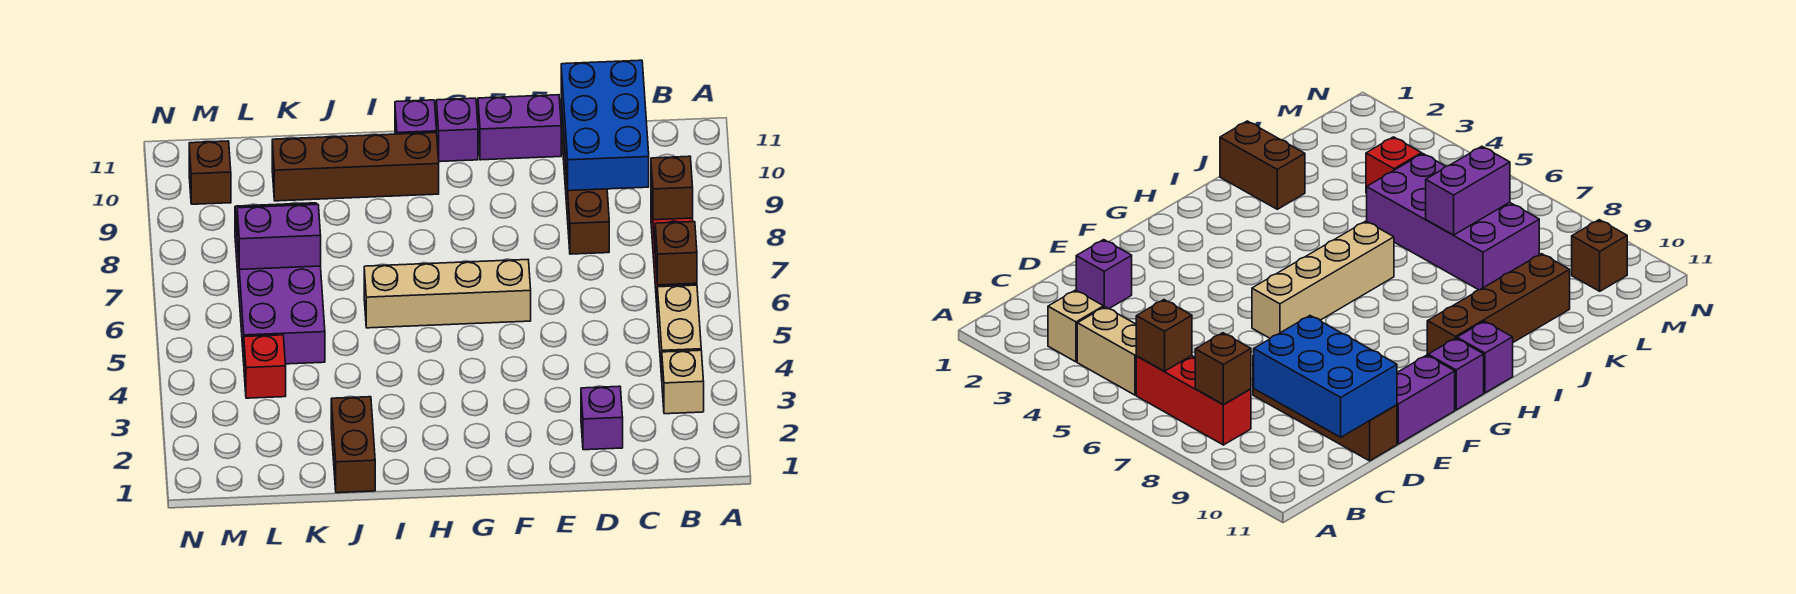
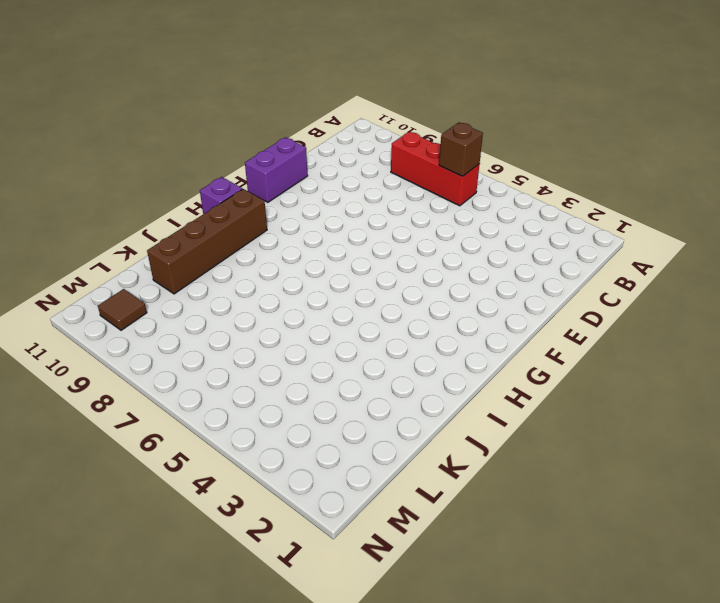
brown 1x1 tile [98,289,147,330] -> brown 1x1 brick [189,141,231,204]
none -> tan 1x1 brick [662,350,704,414]
none -> tan 1x2 brick [657,285,701,377]
none -> purple 1x1 brick [581,386,623,450]

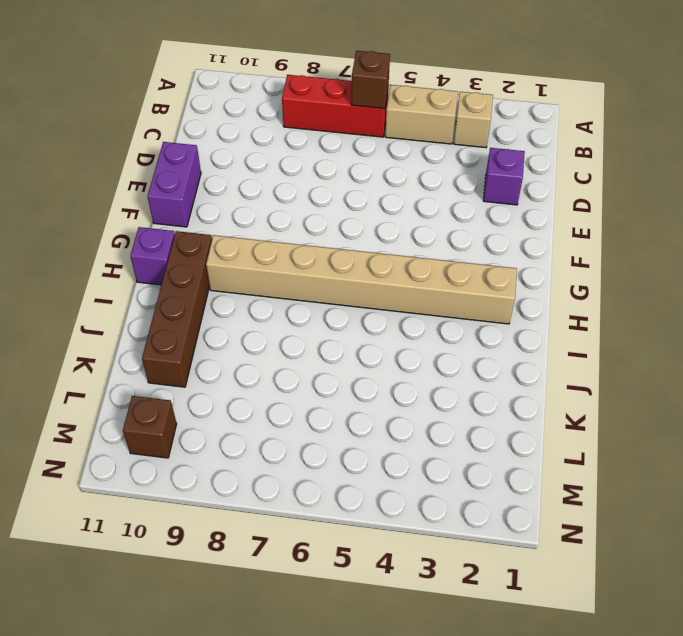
tan 1x8 brick [206,235,517,324] -> tan 1x4 brick [364,260,531,328]
none -> brown 1x4 brick [561,99,609,254]
none -> purple 1x1 brick [436,98,478,162]
none -> brown 1x2 brick [331,397,375,493]

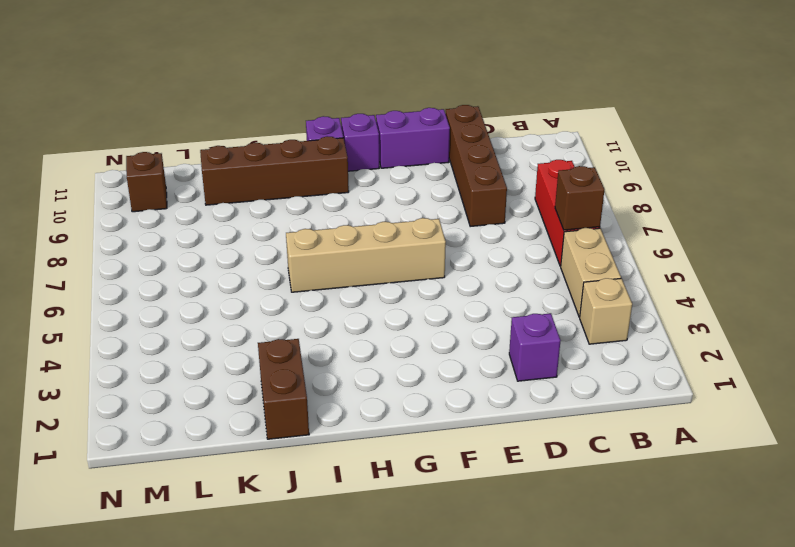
none -> purple 2x4 brick [235,203,325,364]
none -> red 1x1 brick [244,335,286,398]
none -> brown 1x1 brick [651,156,693,220]

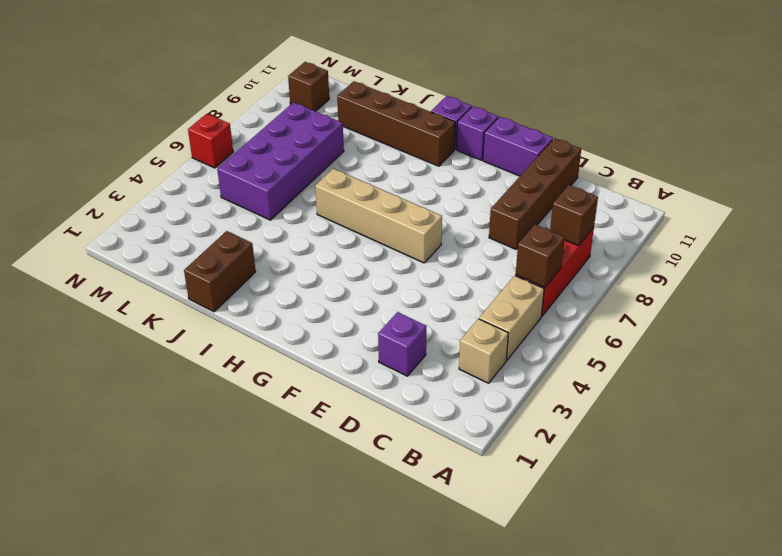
red 1x1 brick [188,114,233,168] -> red 1x1 brick moved to [244,335,286,398]
none -> blue 2x3 brick [561,60,649,191]
none -> purple 1x2 brick [237,204,321,270]

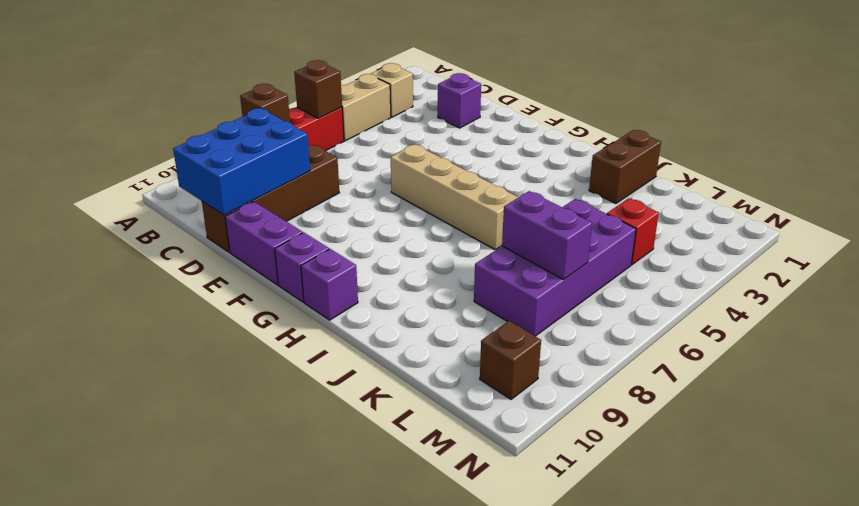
none -> brown 1x4 brick [272,133,439,201]

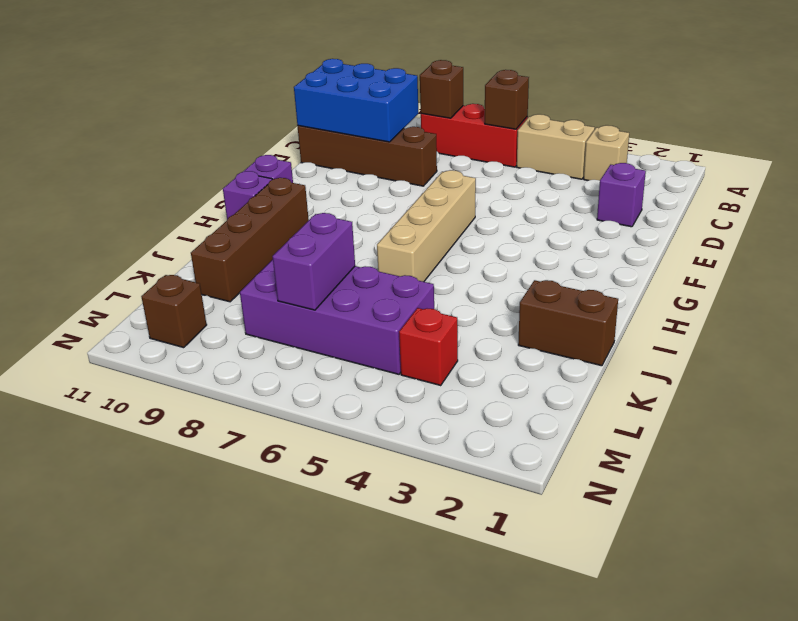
none -> purple 1x2 brick [478,95,561,160]

